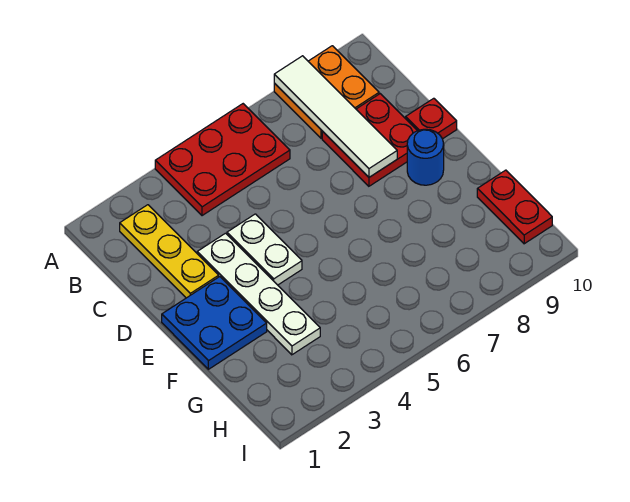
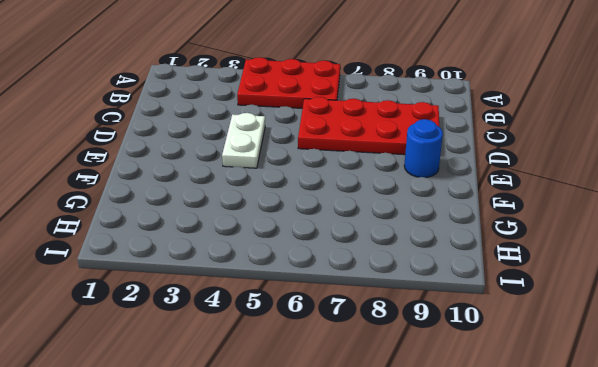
red 2x4 plate [298,97,439,155] -> red 2x2 plate [322,94,417,186]
none -> orange 2x2 plate [274,46,379,138]
none -> yellow 1x3 plate [120,205,219,298]

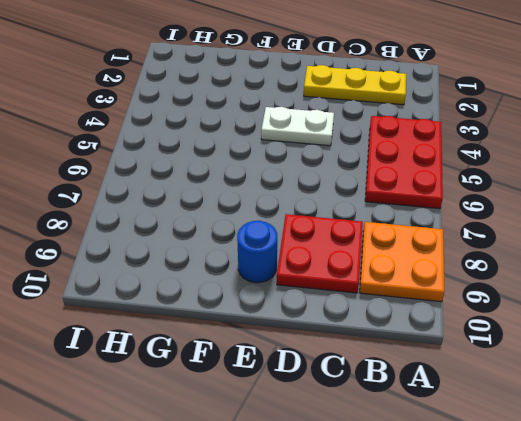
none -> white 1x4 plate [197,233,320,355]
none -> red 1x1 plate [406,98,457,139]

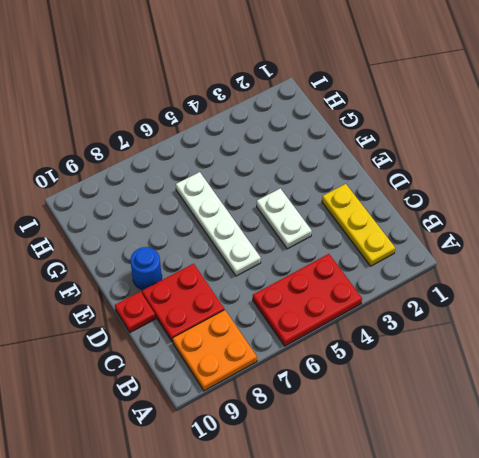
white 1x4 plate [176,172,261,276] -> white 1x4 plate moved to [197,233,320,355]
none -> blue 2x2 plate [162,277,267,369]
none -> red 1x2 plate [477,170,552,244]

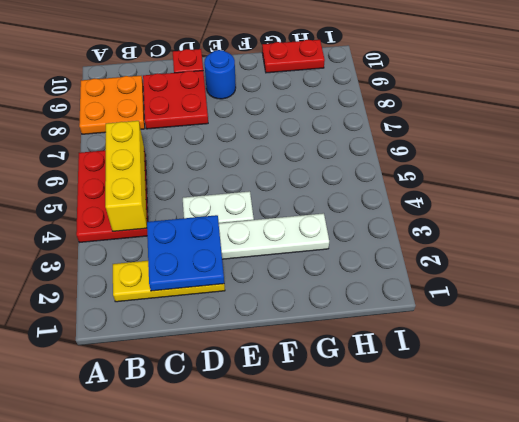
yellow 1x3 brick [105,121,147,231] -> none
blue 2x2 plate [147,215,224,291] -> blue 2x2 plate moved to [162,277,267,369]
none -> white 1x4 tile [274,56,397,177]

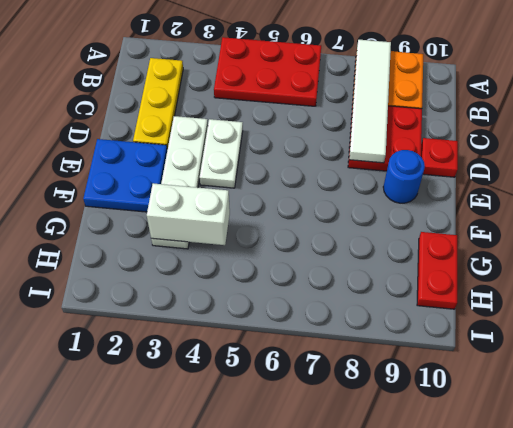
white 1x2 brick [147,183,230,245] -> none

